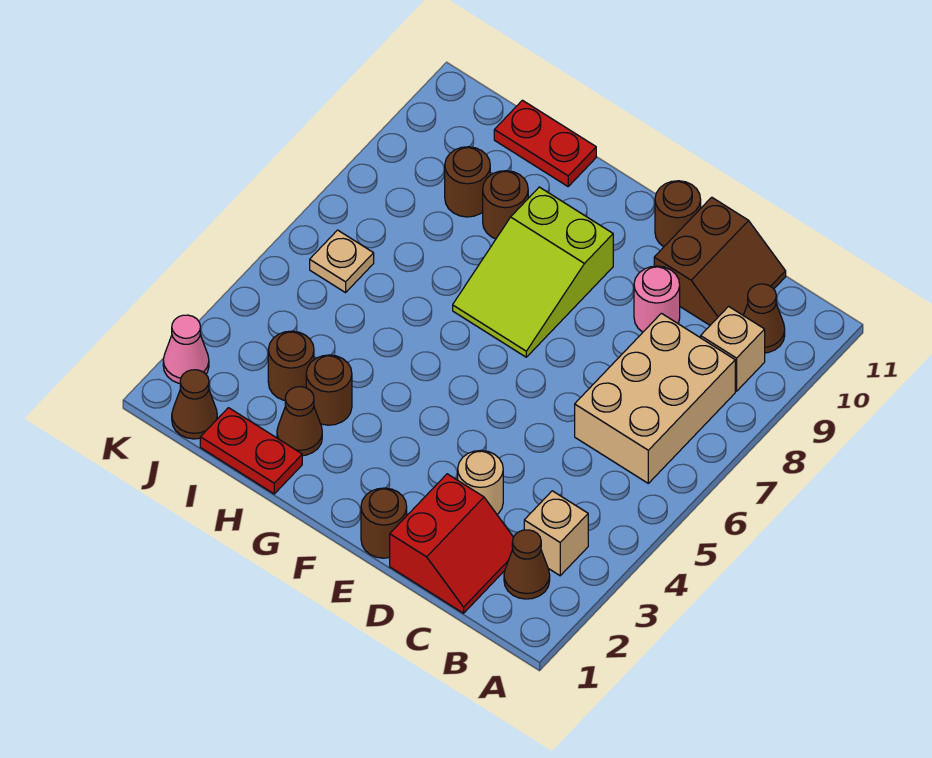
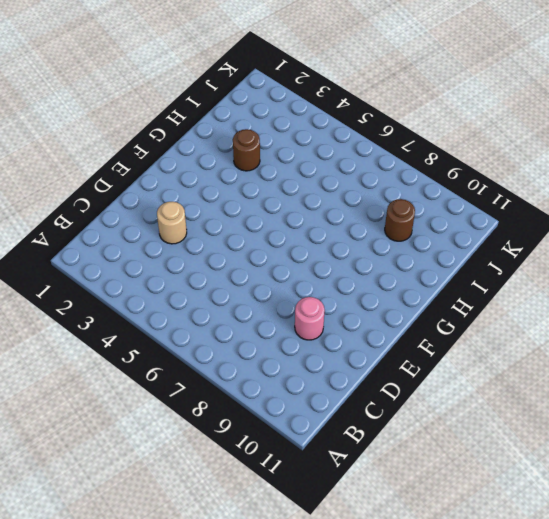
none -> brown 1x1 cone [504,530,550,599]
none -> tan 1x1 brick [524,491,588,576]
none -> tan 2x3 brick [575,313,735,483]

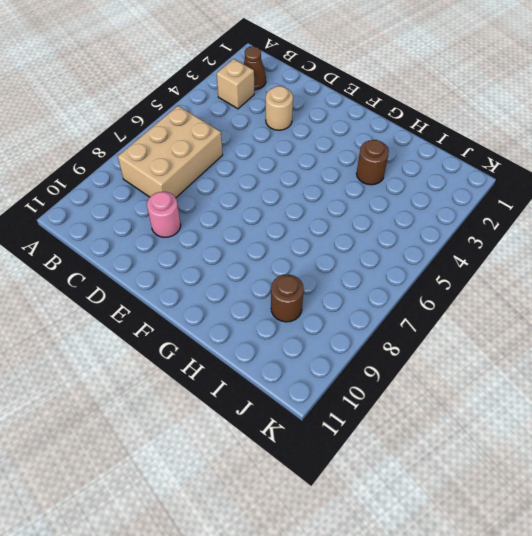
none -> tan 1x1 brick [701,306,765,391]
none -> brown 1x1 cone [743,284,785,353]
none -> red 2x2 slope [390,474,513,613]

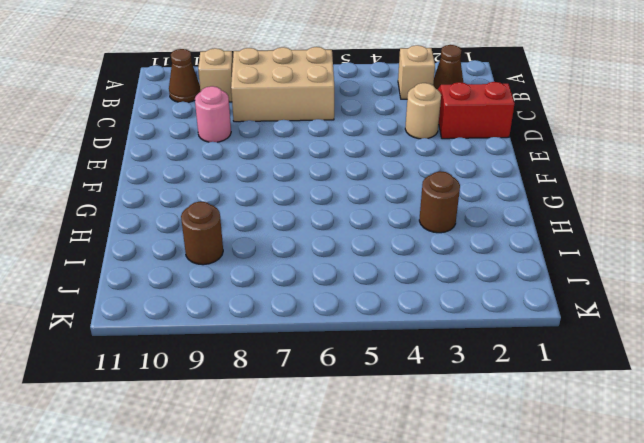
none -> brown 2x2 slope [654,197,786,325]
none -> brown 1x1 round brick [361,488,407,558]
none -> brown 1x1 round brick [655,181,701,247]

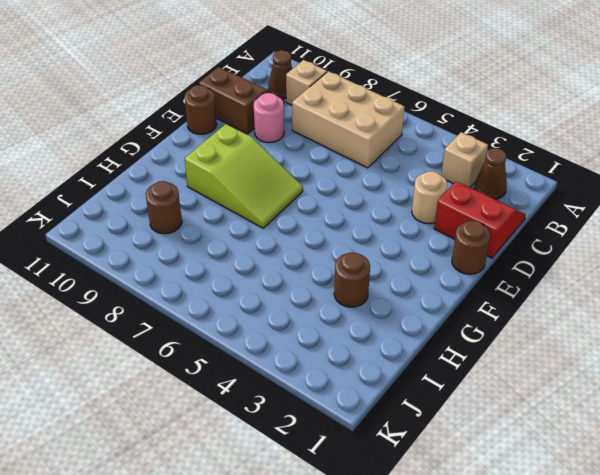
none -> red 1x2 plate [200,408,302,494]
none -> brown 1x1 cone [277,387,322,456]
none -> brown 1x1 round brick [483,171,528,239]

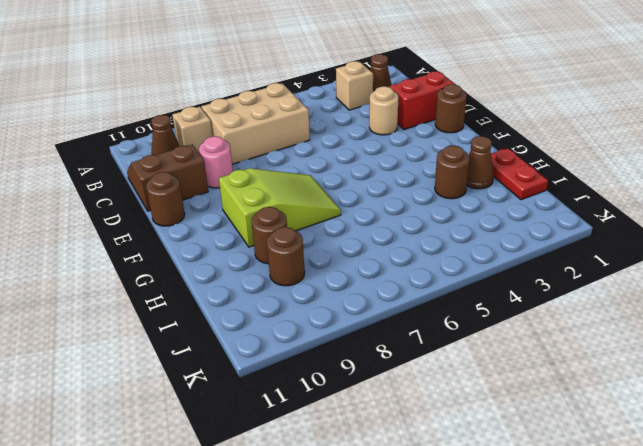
none -> red 1x2 plate [494,100,596,186]
none -> brown 1x1 round brick [268,331,314,400]
none -> brown 1x1 cone [172,370,217,439]

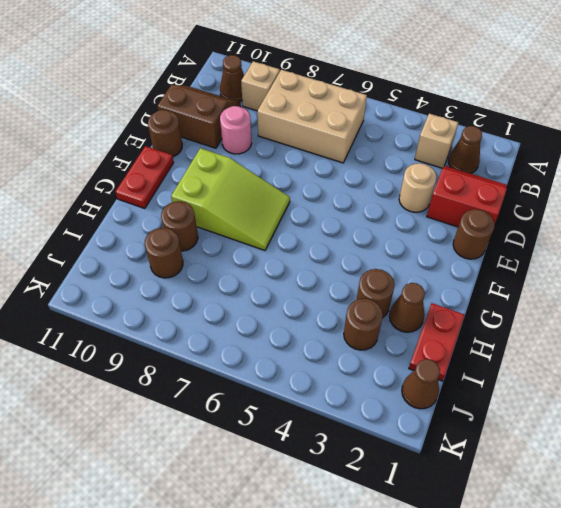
red 1x2 plate [116,146,174,209] -> red 1x2 plate moved to [494,100,596,186]
none -> tan 1x1 plate [310,230,374,293]
none -> pink 1x1 cone [163,315,209,383]

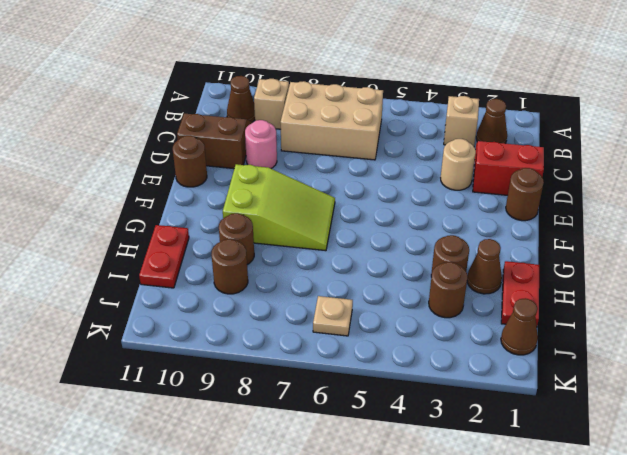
none -> pink 1x1 cone [163,315,209,383]

